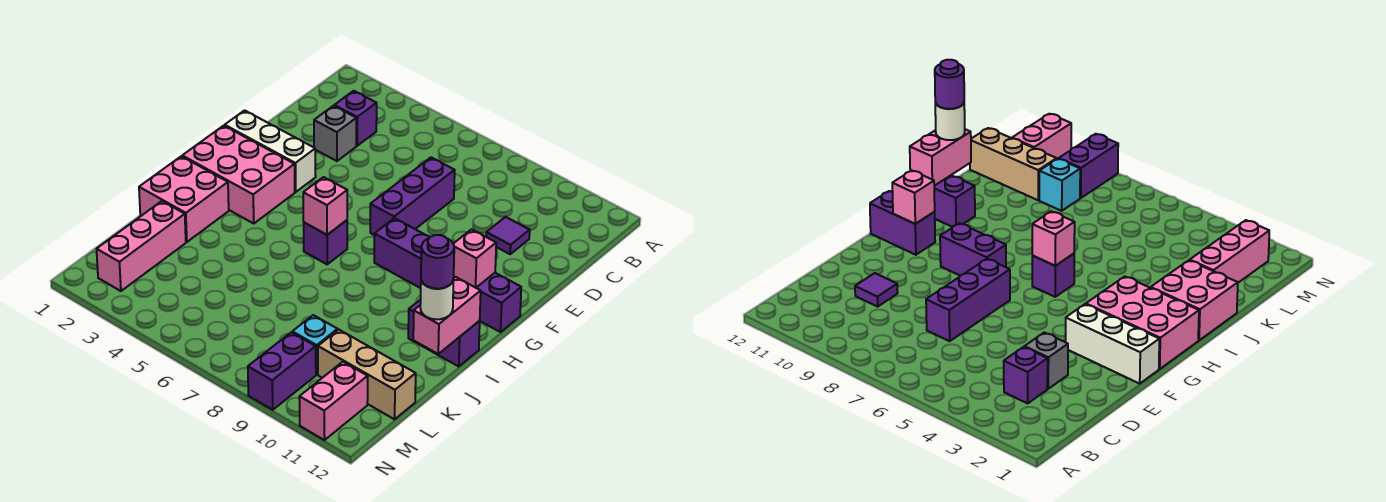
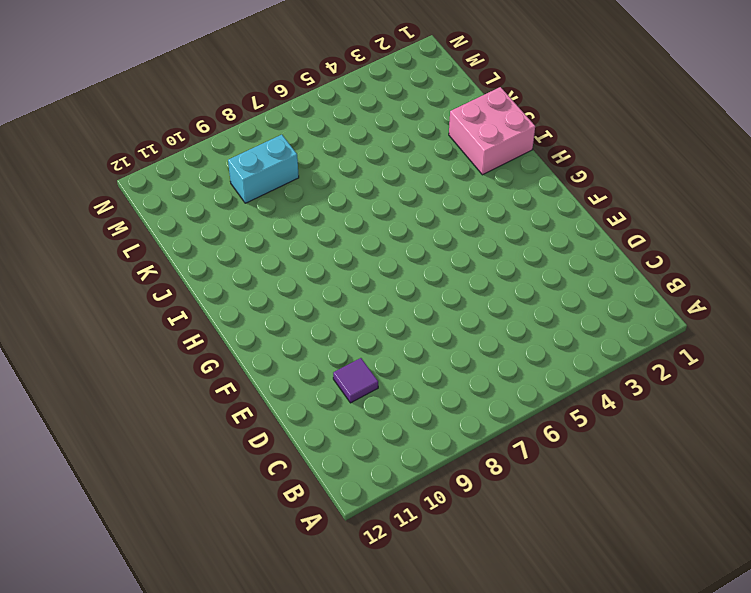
cyan 1x2 brick [228,135,299,203] -> cyan 1x1 brick [292,315,338,375]
none -> purple 1x1 brick [334,91,377,146]
none -> grey 1x1 brick [314,106,356,161]
none -> purple 1x3 brick [370,157,455,235]

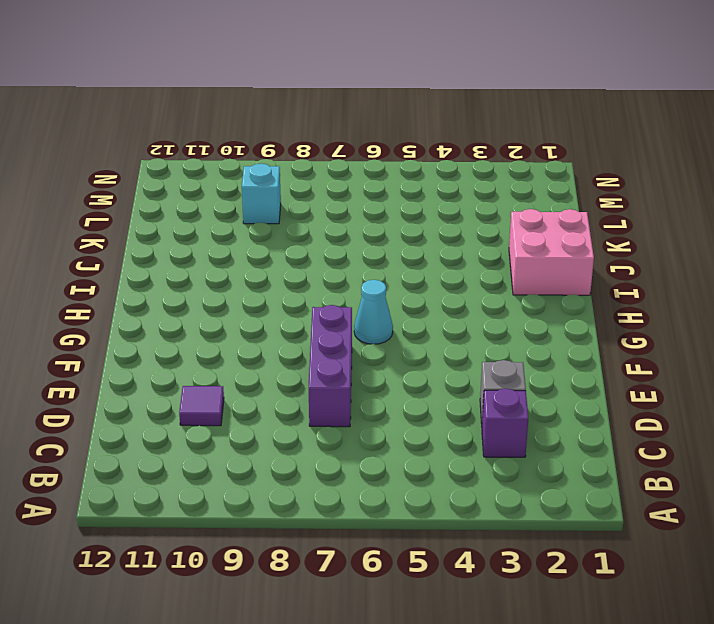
cyan 1x1 cone [354,280,393,344] -> none
none -> white 1x3 brick [225,110,316,192]
none -> pink 2x3 brick [182,126,295,224]
none -> purple 1x2 brick [374,218,430,288]

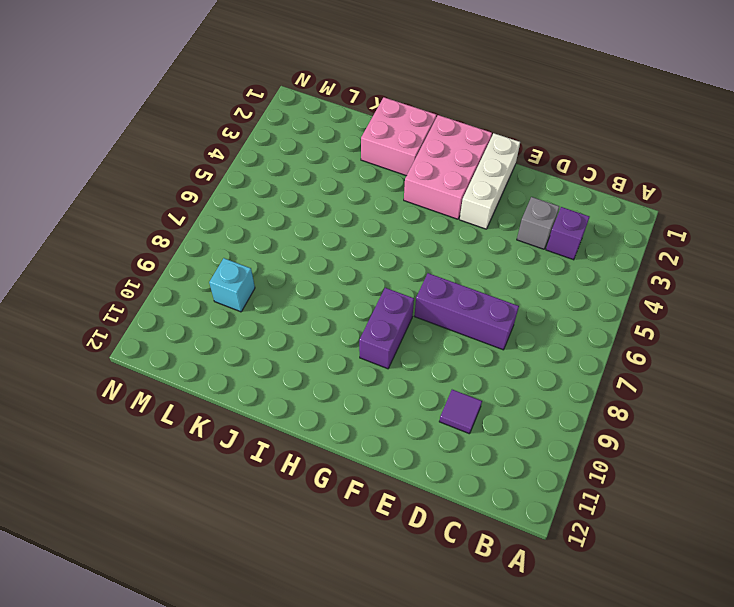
none -> purple 1x2 brick [454,273,521,332]
none -> purple 1x1 brick [304,220,347,264]
none -> purple 1x2 brick [408,299,480,367]

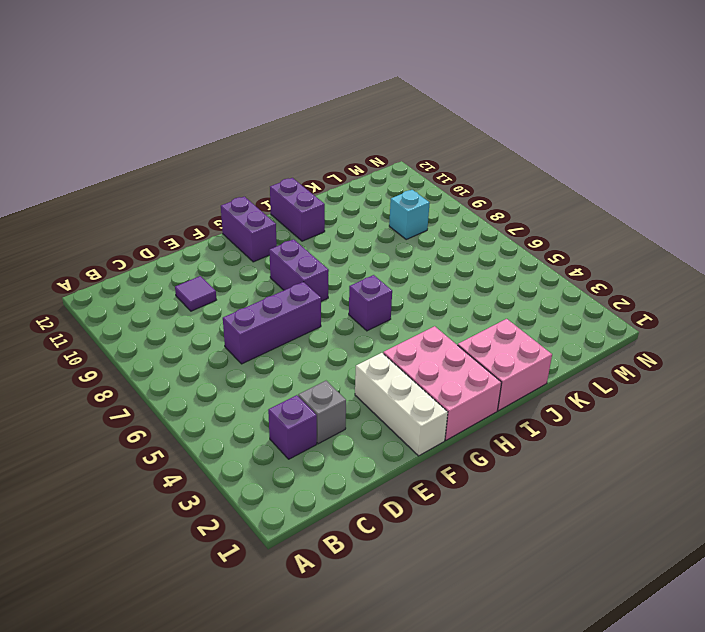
none -> pink 1x3 brick [97,201,186,291]
none -> tan 1x3 brick [318,330,416,419]
none -> purple 1x2 brick [248,332,316,410]

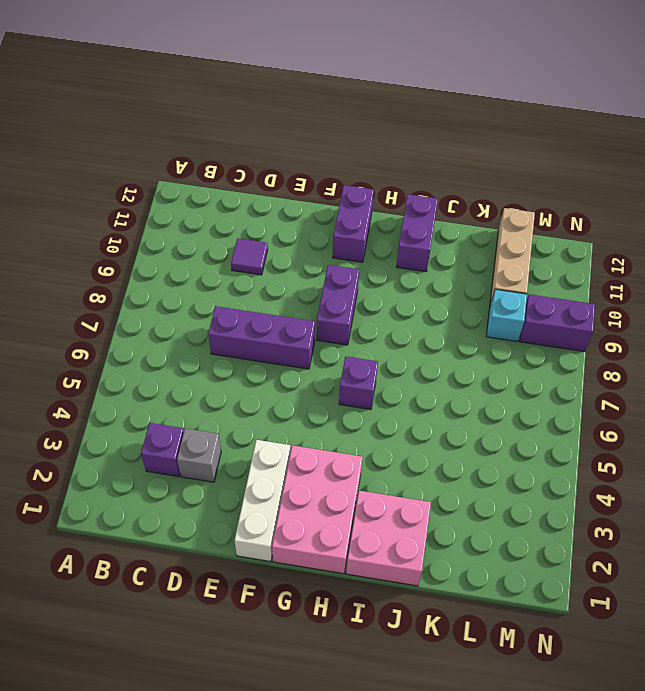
none -> pink 1x3 brick [97,201,186,291]
none -> pink 1x2 brick [299,362,368,440]
none -> pink 1x1 brick [453,229,496,288]

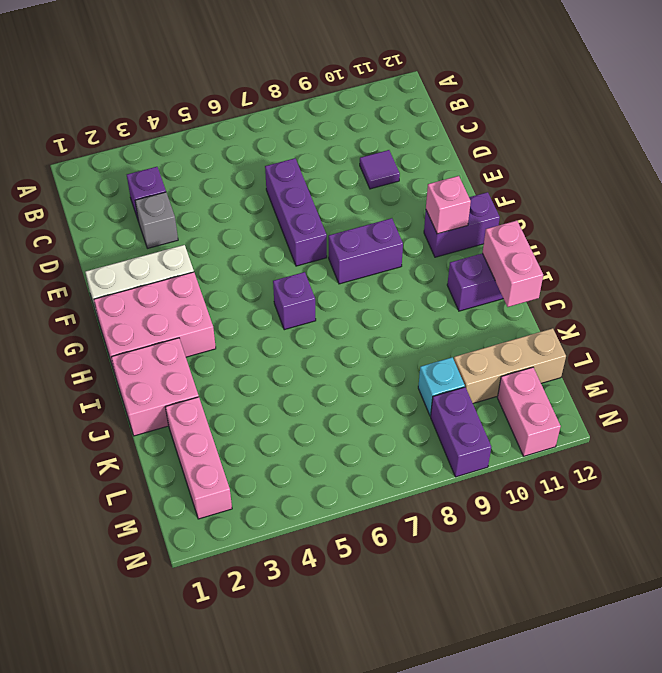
none -> pink 1x1 brick [303,177,347,235]
none -> white 1x1 round brick [420,280,454,319]
none -> purple 1x1 round brick [421,235,454,289]

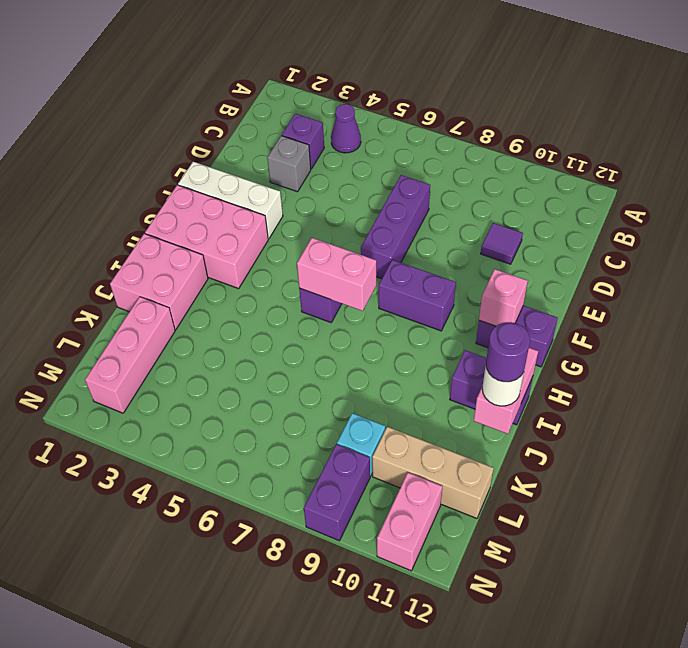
purple 1x1 cone [331,104,361,153] -> none
pink 1x2 brick [297,238,376,311] -> pink 1x1 brick [303,177,347,235]

